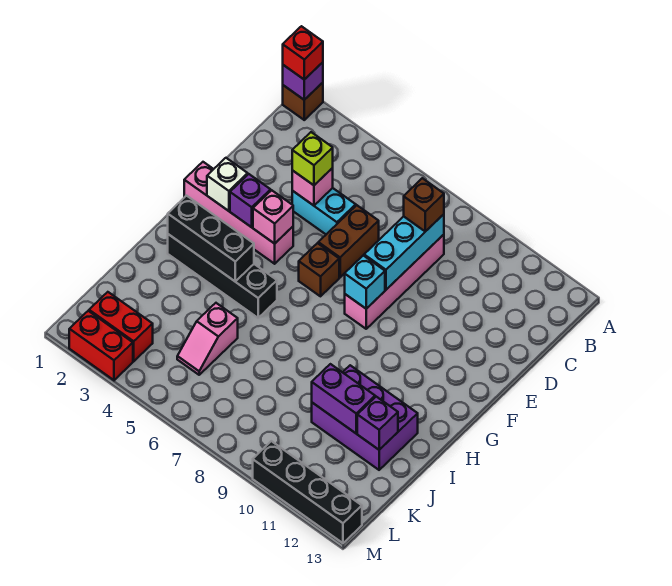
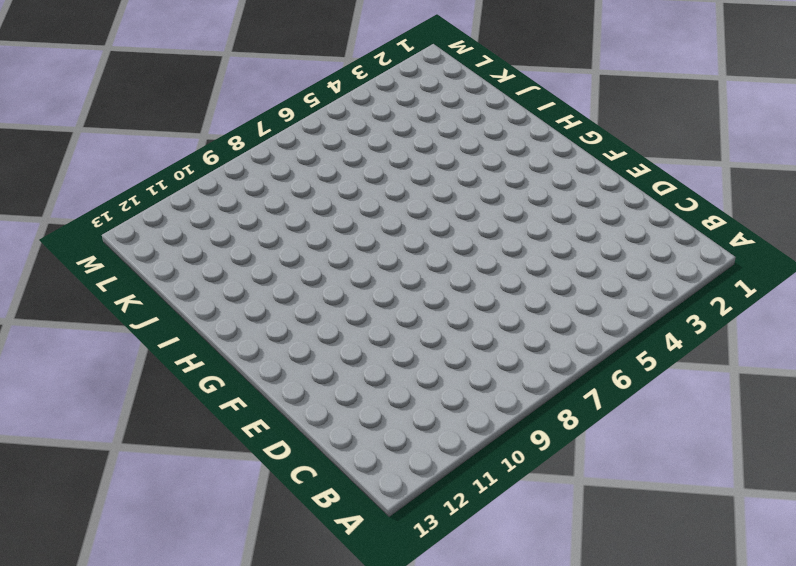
none -> brown 1x1 brick [283,83,323,120]
none -> pink 1x4 brick [345,235,444,329]
none -> cyan 1x2 brick [292,188,356,234]

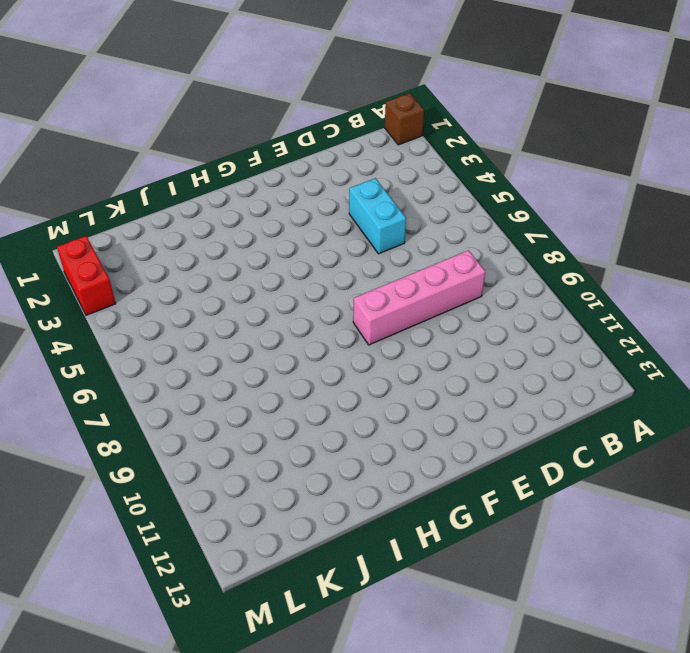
none -> brown 1x2 brick [318,205,379,277]
none -> pink 1x4 brick [184,162,293,264]
none -> brown 1x1 brick [299,243,339,296]

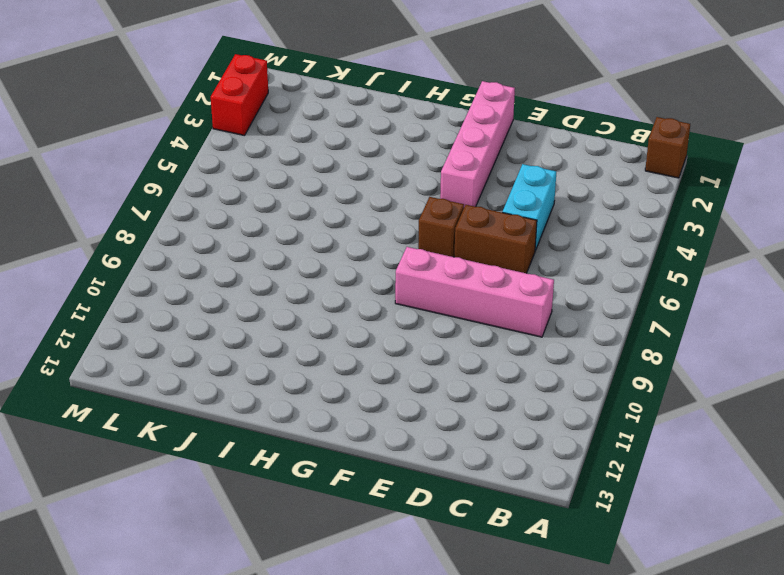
none -> black 1x4 brick [168,234,277,318]
none -> purple 2x3 brick [312,365,418,470]
none -> pink 1x2 slope [177,303,238,375]

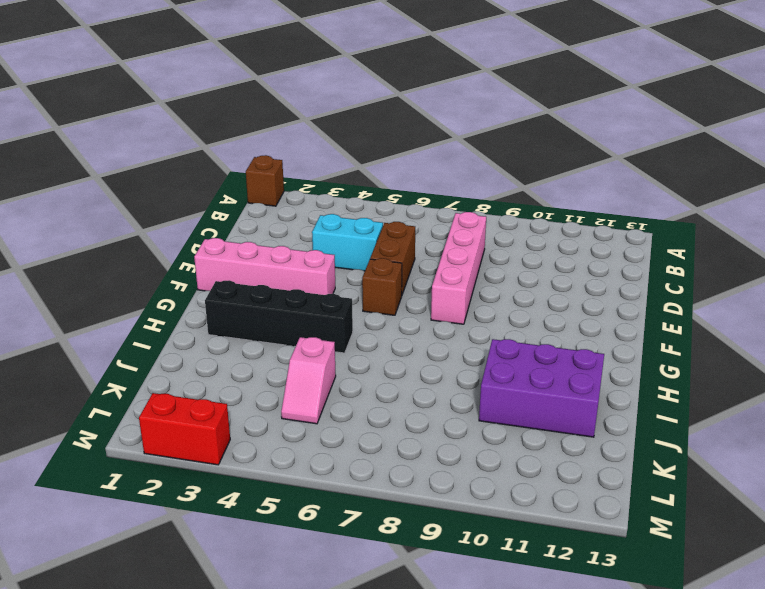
none -> red 1x2 brick [89,292,153,361]
none -> black 1x4 brick [253,441,362,543]
none -> purple 1x1 brick [283,62,323,100]

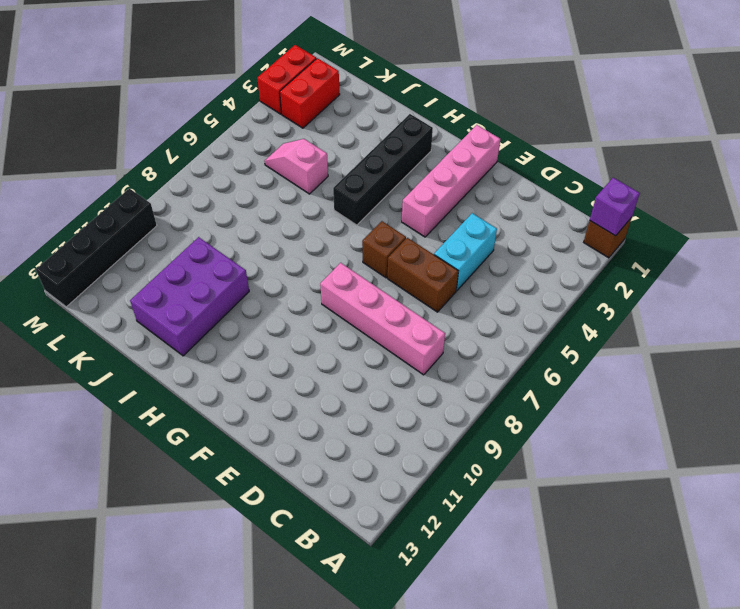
none -> cyan 1x3 brick [364,214,444,290]
none -> pink 1x1 brick [292,168,333,206]
none -> white 1x1 brick [207,158,248,211]

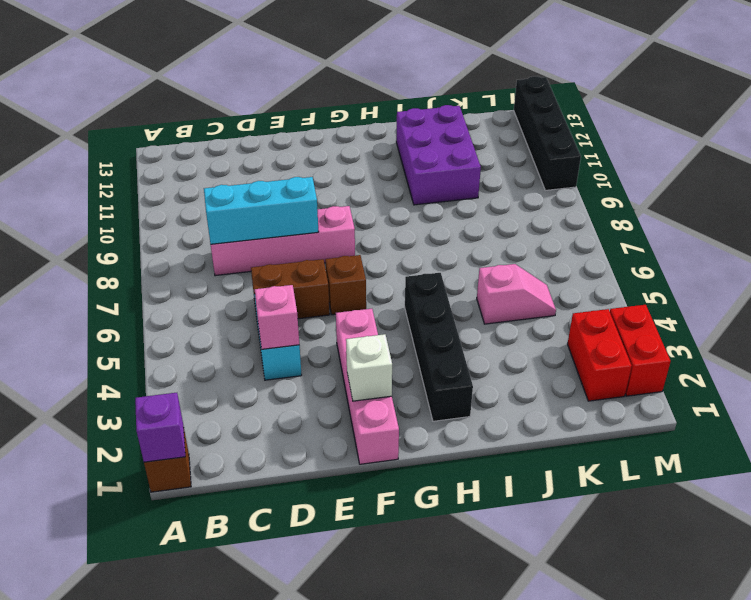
none -> purple 1x1 brick [230,174,271,227]
none -> pink 1x1 brick [253,190,293,244]
none -> cyan 1x1 brick [345,255,385,309]

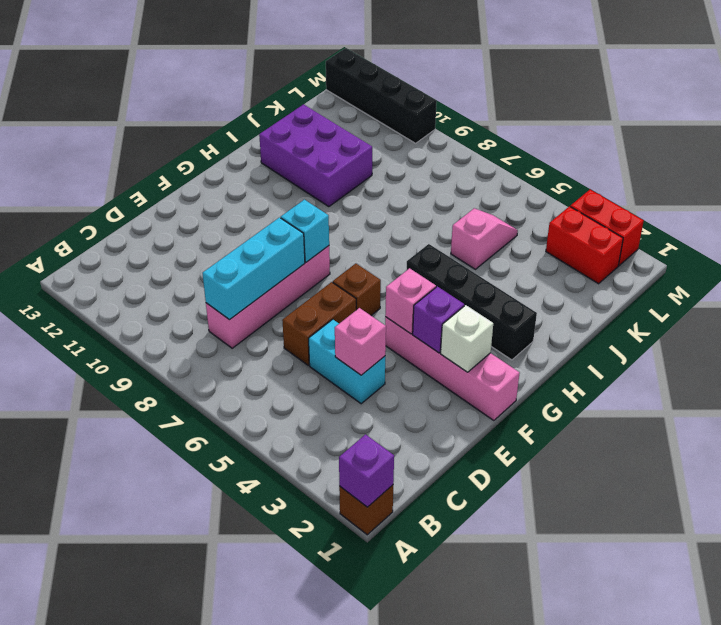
none -> black 1x3 brick [168,196,254,282]
none -> purple 1x2 brick [312,364,375,434]
none -> purple 1x1 brick [357,397,398,450]

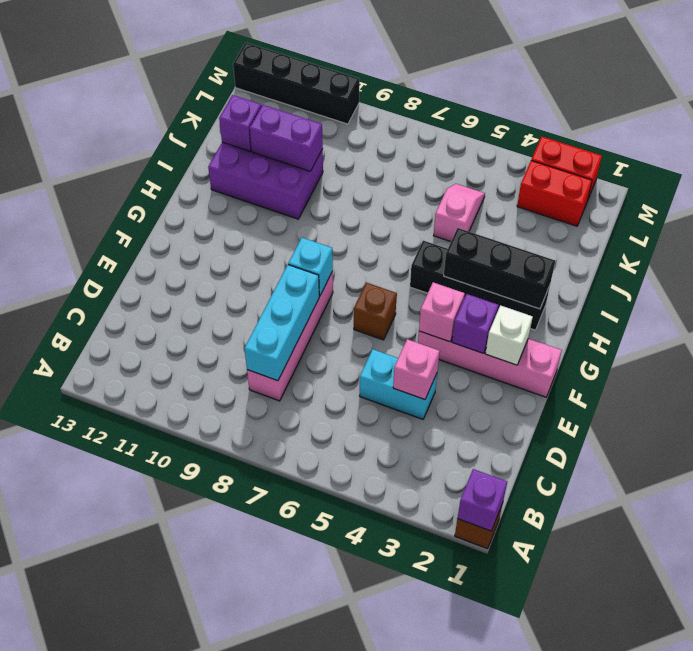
none -> brown 1x2 brick [318,205,379,277]
none -> red 1x1 brick [283,26,323,80]
none -> brown 1x1 brick [404,178,444,232]

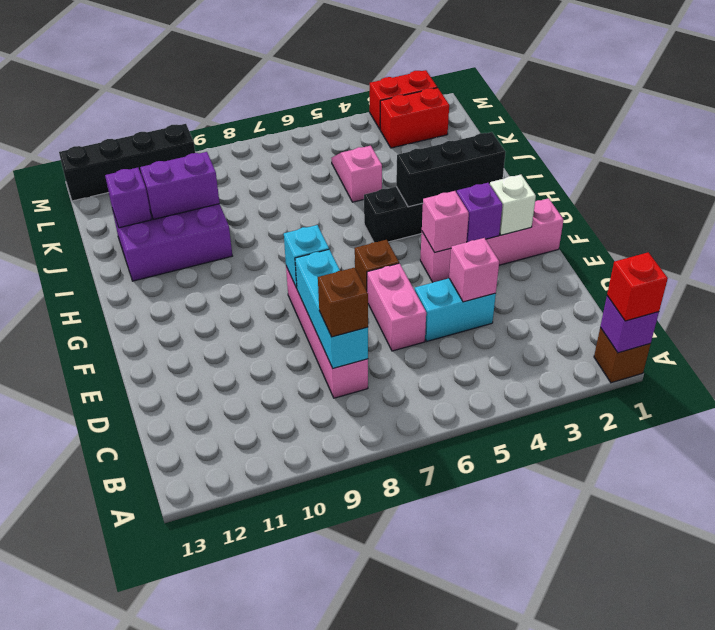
pink 1x2 brick [367,263,426,351] -> brown 1x2 brick [318,205,379,277]
none -> lime 1x1 brick [292,132,333,185]

